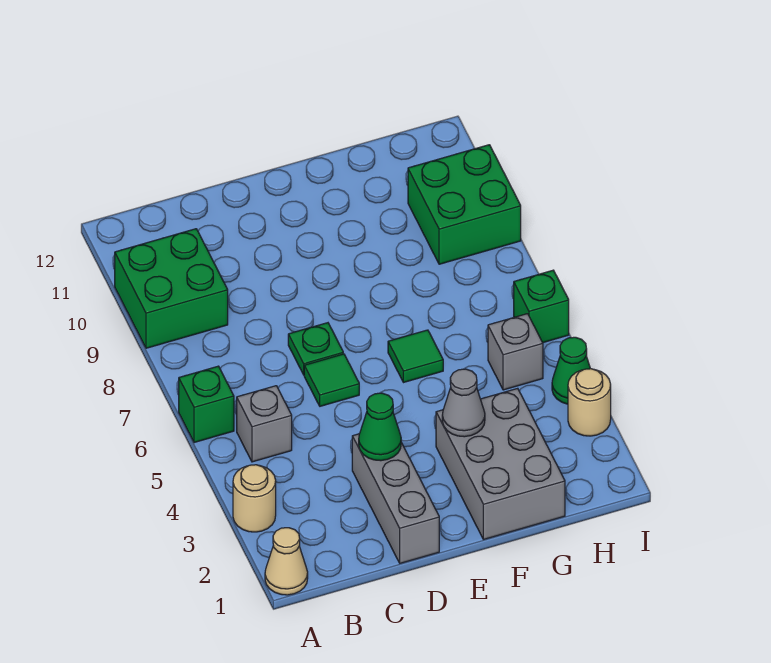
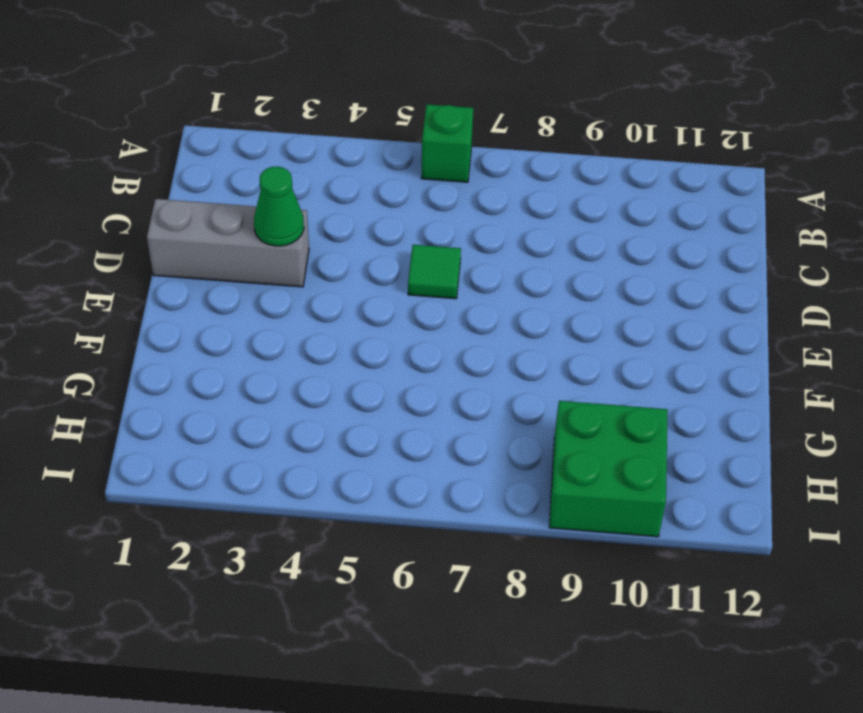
none -> tan 1x1 cone [265,528,308,595]
none -> tan 1x1 round brick [233,465,276,532]
none -> green 2x2 brick [115,229,228,348]

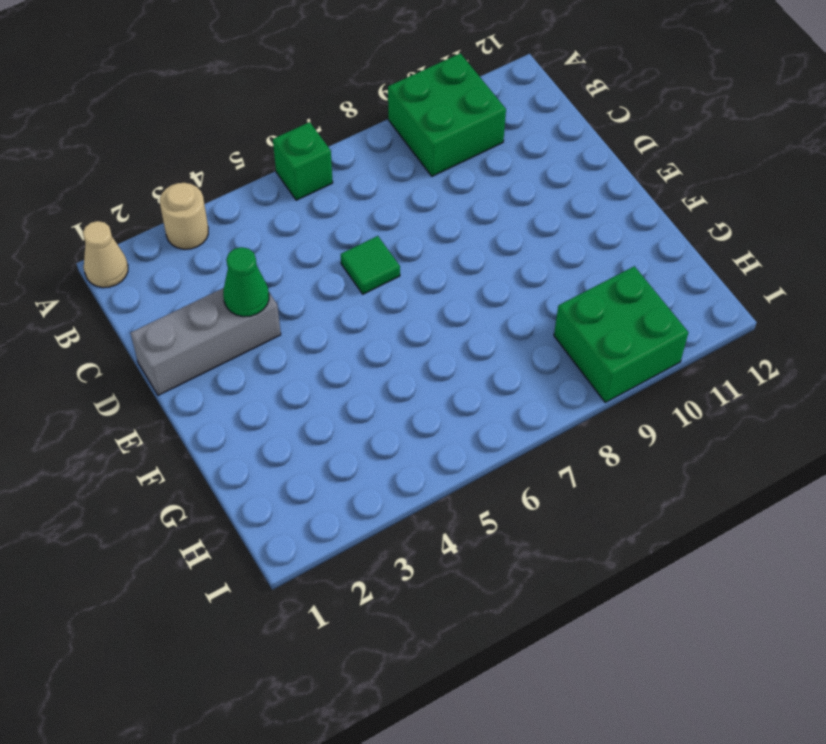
none -> grey 1x1 brick [237,386,292,462]
none -> green 1x1 plate [288,323,343,375]
none -> grey 2x3 brick [436,388,565,540]

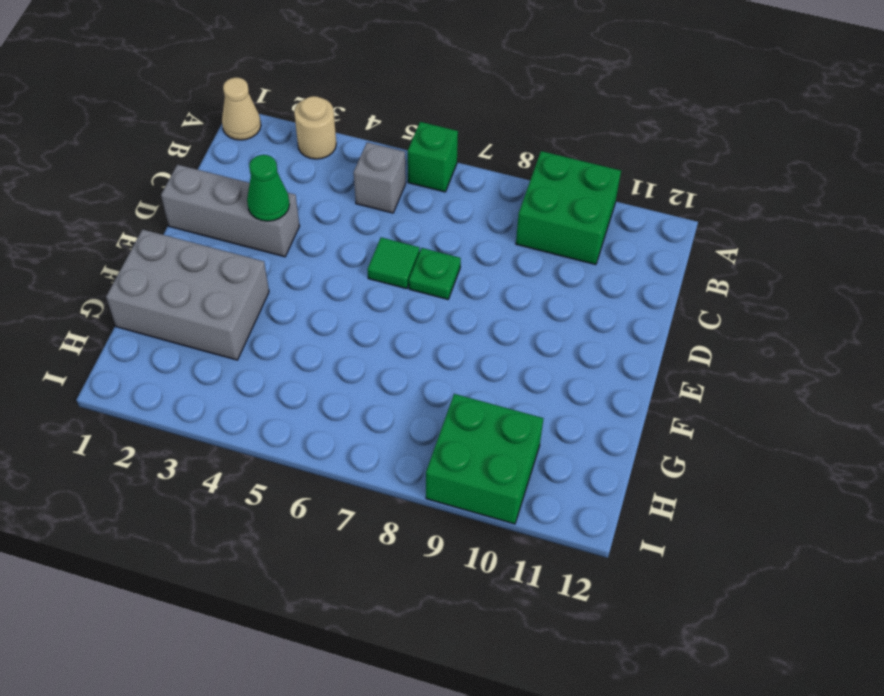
none -> green 1x1 tile [388,330,443,383]
none -> grey 1x1 brick [488,314,543,390]
none -> tan 1x1 round brick [568,369,611,436]

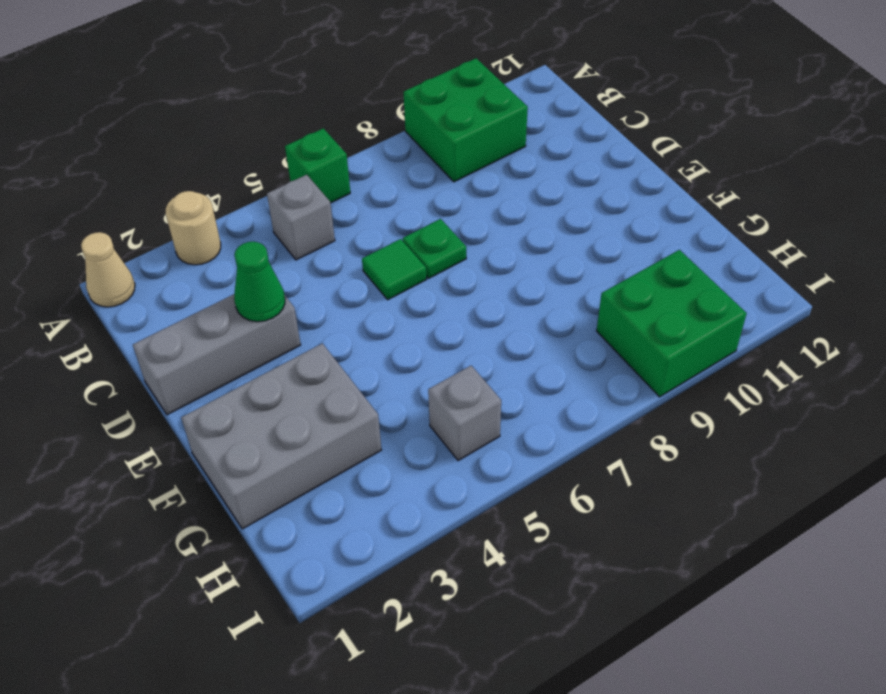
none -> green 1x1 tile [388,330,443,383]
none -> tan 1x1 round brick [568,369,611,436]
none -> green 1x1 cone [552,337,590,404]

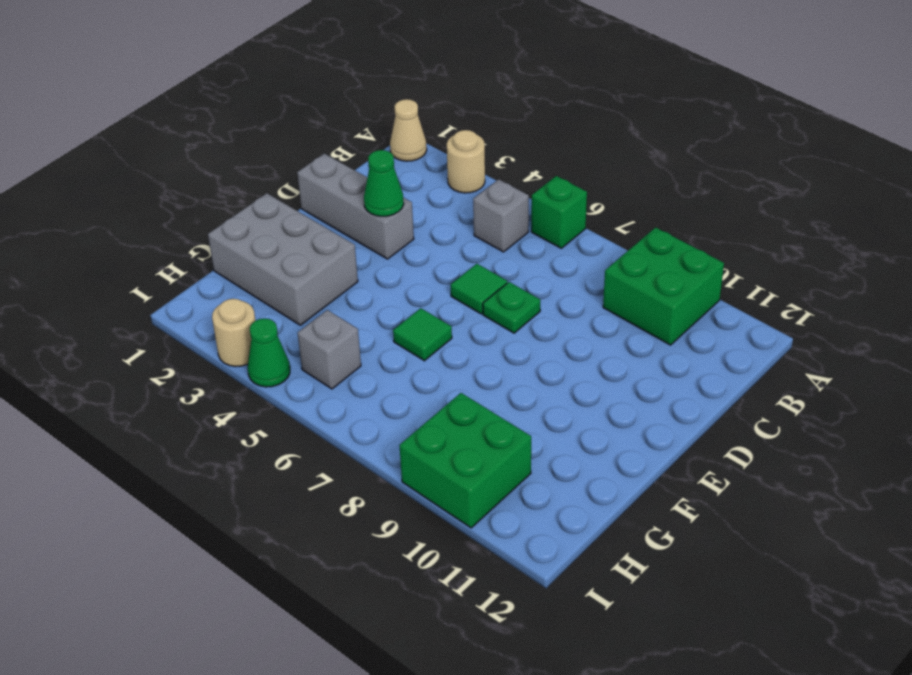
none -> green 1x1 brick [514,270,569,343]
none -> grey 1x1 cone [442,369,485,437]

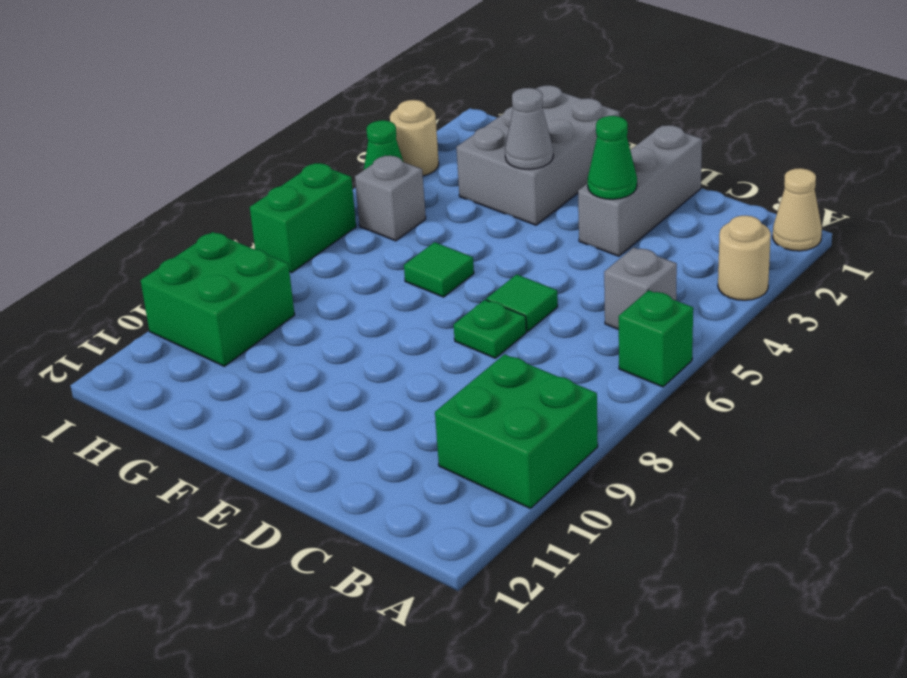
green 1x2 brick [250,163,356,272] -> green 1x1 brick [514,270,569,343]

